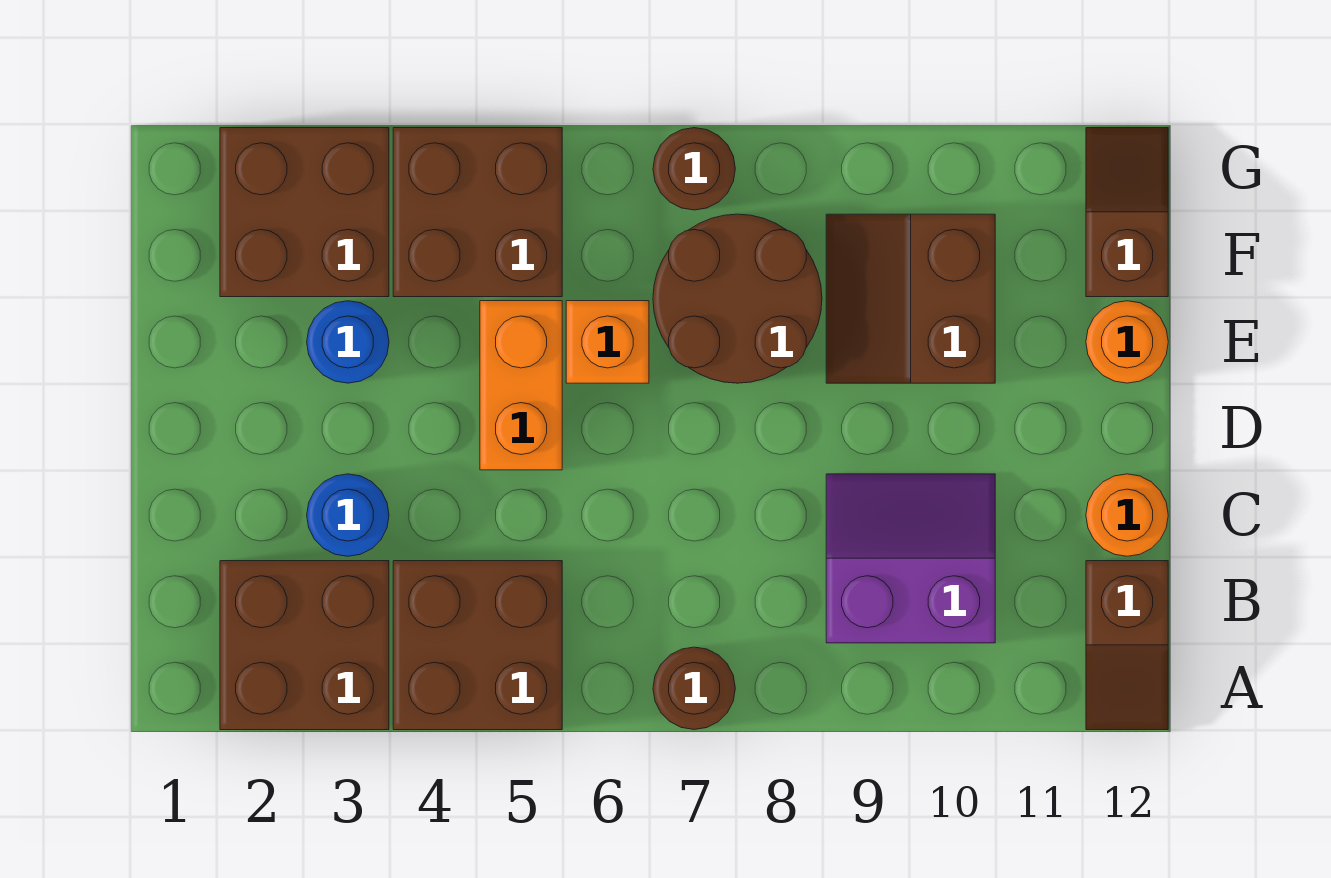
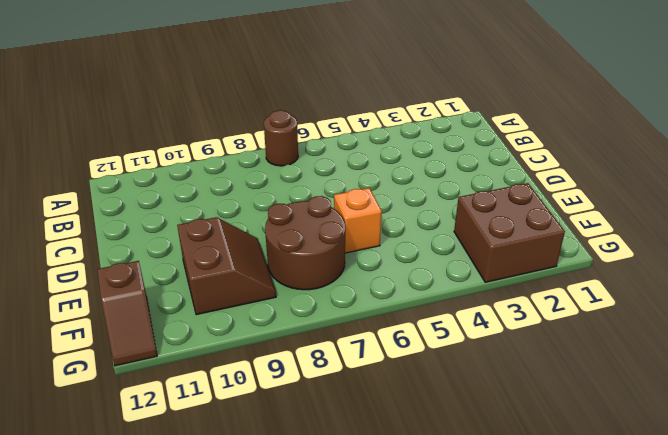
none -> brown 2x2 brick [220,561,389,730]
none -> brown 2x2 brick [393,561,562,730]
none -> brown 1x2 slope [1086,561,1168,730]

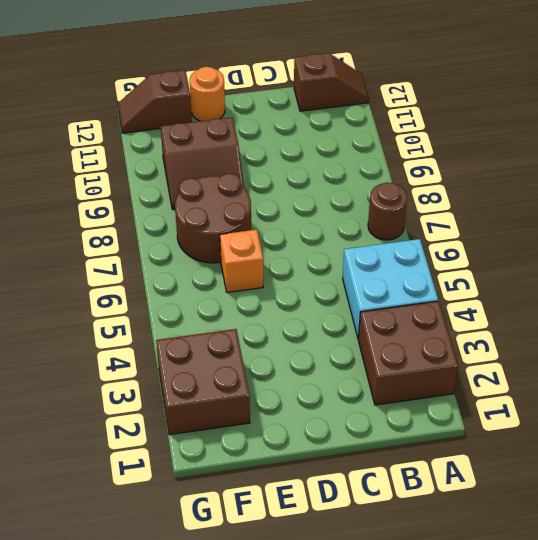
cyan 2x2 brick [343,239,438,338] -> brown 2x2 brick [393,561,562,730]
none -> purple 2x2 slope [826,474,995,643]
none -> blue 1x1 round brick [307,474,389,556]
none -> orange 1x1 round brick [1086,474,1168,556]

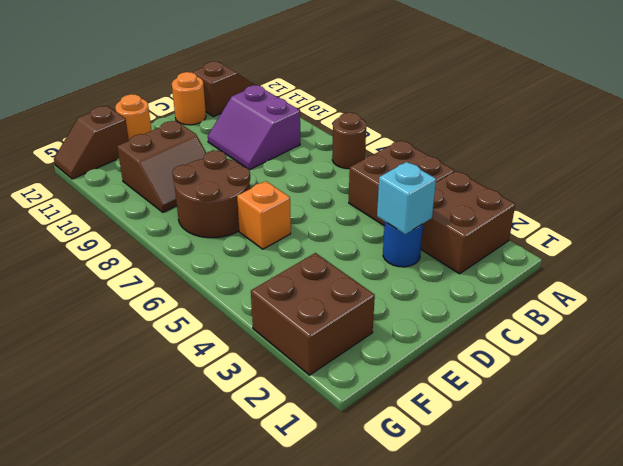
cyan 1x1 brick [377,162,436,234] -> none
none -> orange 1x2 brick [480,301,562,470]
none -> blue 1x1 round brick [307,301,389,383]
none -> brown 2x2 brick [393,128,562,297]

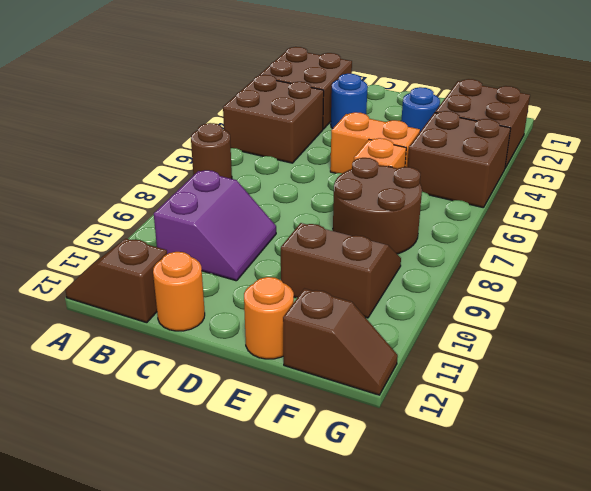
none -> brown 1x1 round brick [653,128,735,210]

